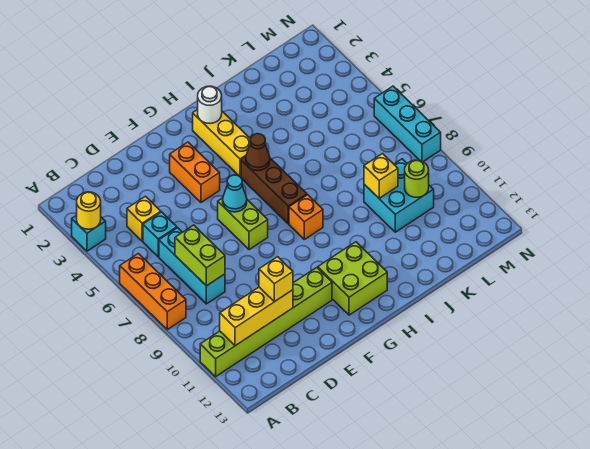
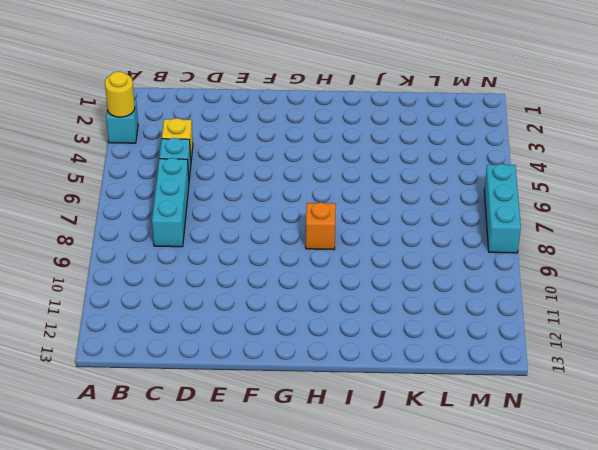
none -> orange 1x3 brick [120,254,186,330]
none -> lime 1x6 brick [200,268,332,377]
none -> orange 1x2 brick [170,142,220,202]

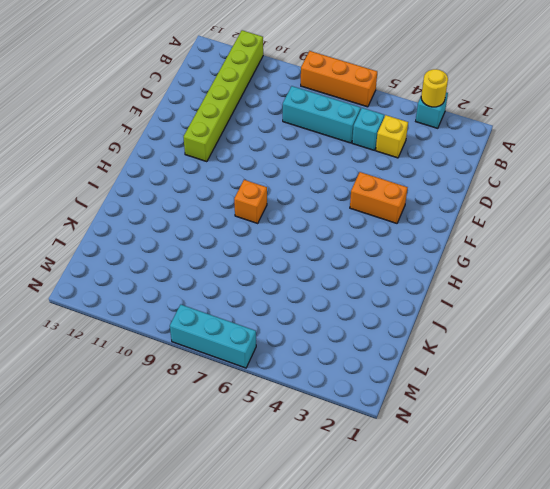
none -> lime 1x2 brick [218,198,268,250]
none -> lime 2x2 brick [318,242,387,315]
none -> yellow 1x3 brick [193,110,250,177]

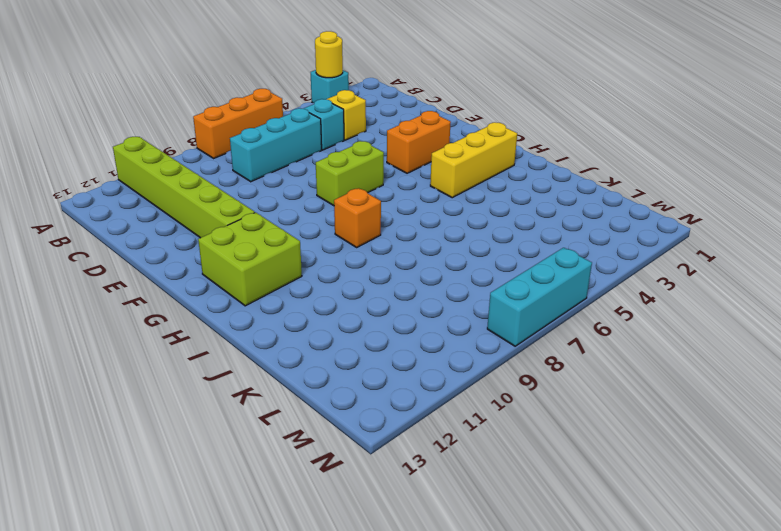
none -> brown 1x3 brick [241,157,307,224]
none -> cyan 2x2 brick [364,159,434,232]
none -> yellow 1x3 brick [220,287,293,346]

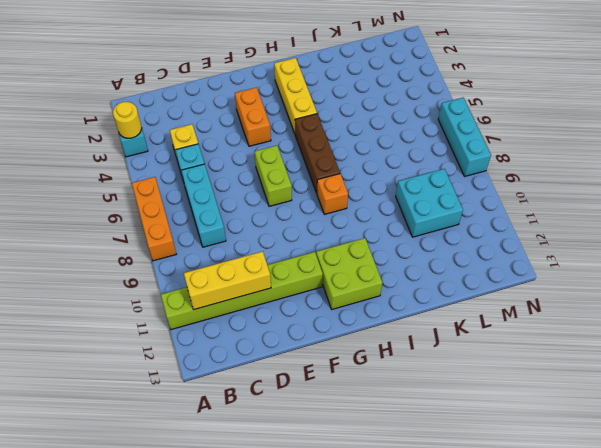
none -> lime 1x2 brick [175,225,225,286]
none -> cyan 1x1 cone [223,175,247,212]
none -> white 1x1 round brick [198,86,222,124]

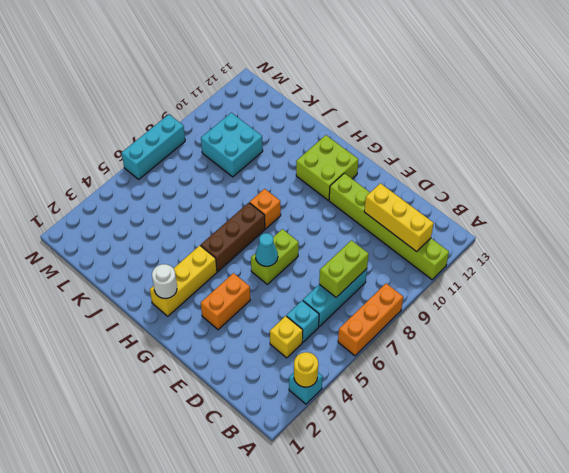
none -> brown 1x1 cone [246,134,270,171]
none -> yellow 1x1 brick [364,154,398,198]
none -> lime 1x1 round brick [405,160,429,197]

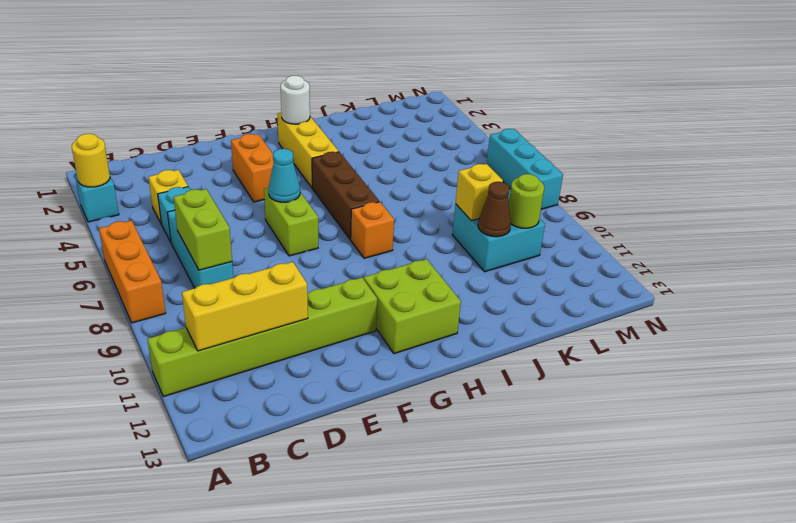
brown 1x1 cone [478,182,511,237] -> brown 1x1 cone moved to [246,134,270,171]
none -> yellow 1x1 brick [259,257,293,302]

